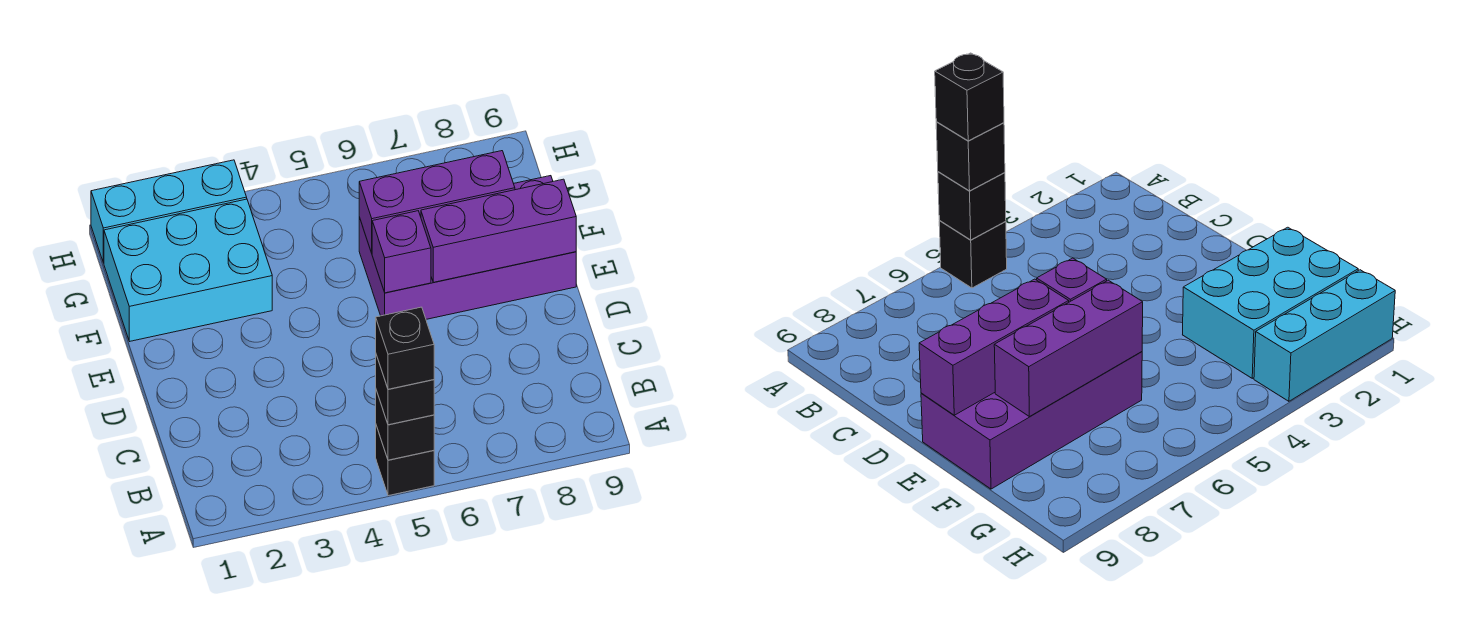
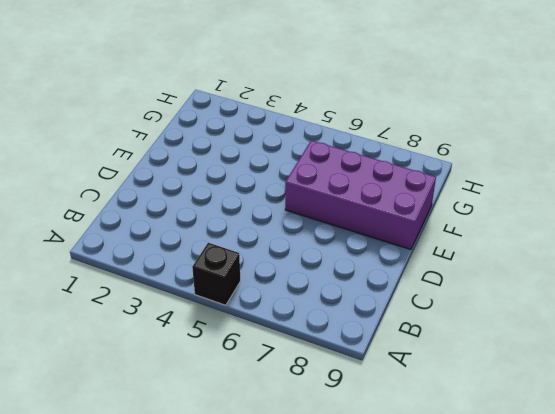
none -> cyan 2x3 brick [104,199,272,341]
none -> cyan 1x3 brick [91,160,247,263]

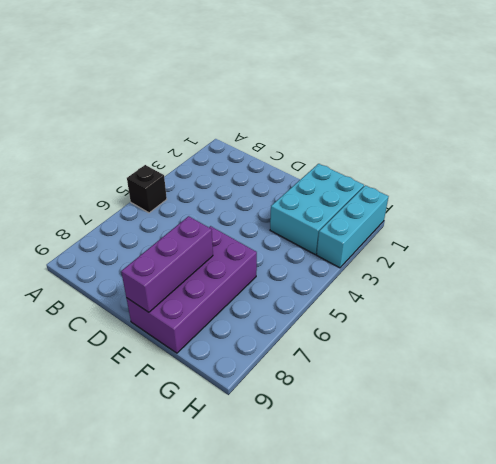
none -> black 1x1 brick [376,390,434,460]
none -> purple 1x1 brick [372,211,431,293]

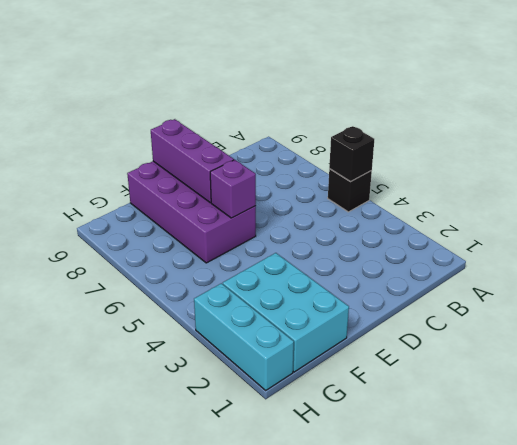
none -> purple 1x3 brick [359,151,515,253]
none -> black 1x1 brick [376,355,434,425]

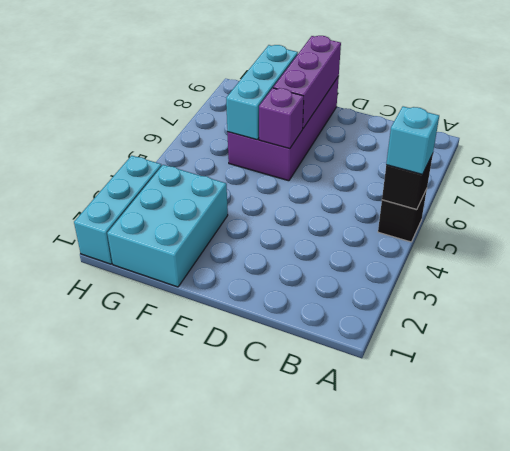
cyan 1x1 brick [386,106,439,174] -> black 1x1 brick [376,355,434,425]
cyan 1x3 brick [226,45,298,140] -> purple 1x3 brick [359,151,515,253]
none -> black 1x1 brick [376,307,434,389]

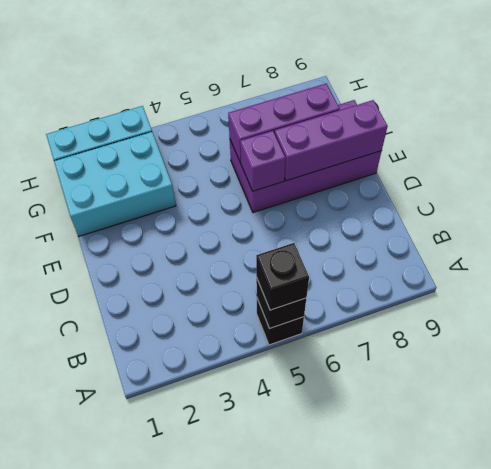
none -> black 1x1 brick [376,307,434,389]

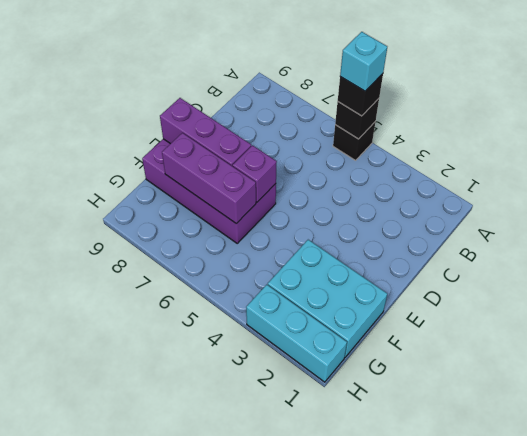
cyan 1x1 brick [340,32,387,91] -> black 1x1 brick [376,307,434,389]

